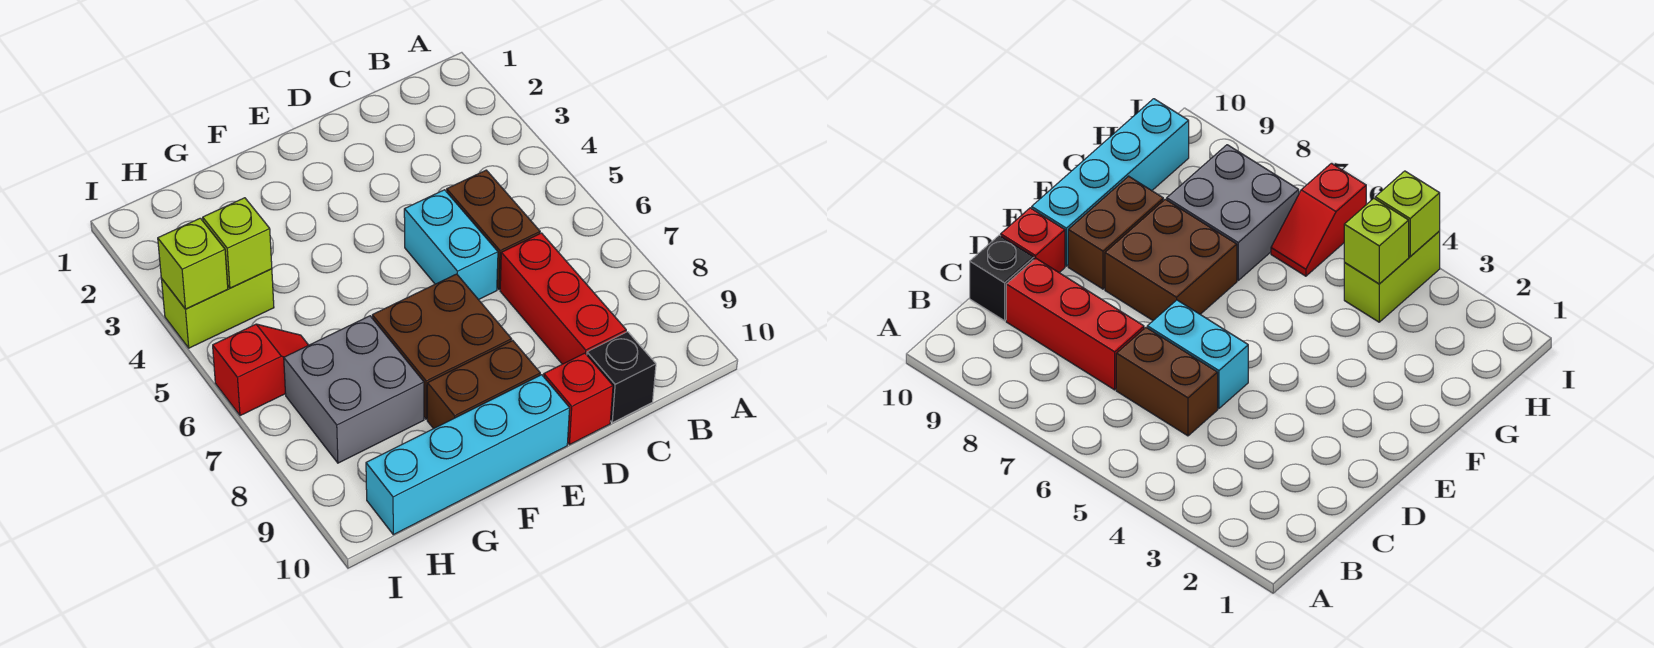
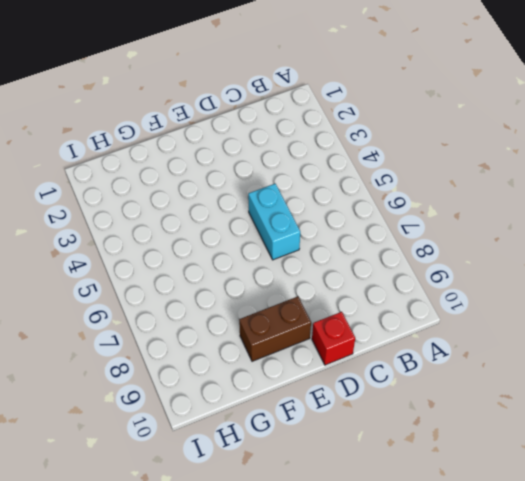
none -> brown 1x2 brick [447,170,540,289]
none -> red 1x3 brick [500,233,626,364]
none -> black 1x1 brick [587,332,656,423]

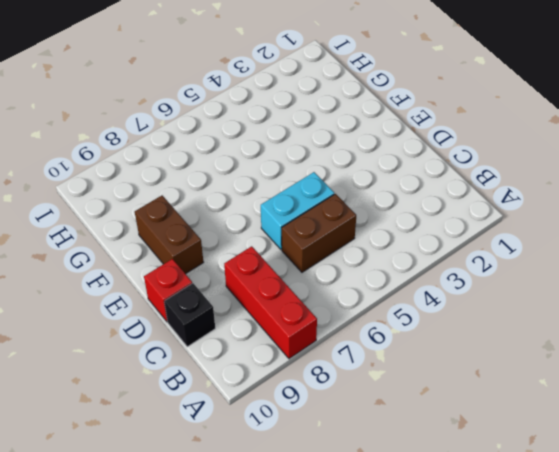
red 1x3 brick [224,246,317,359] -> red 1x3 brick turned to [500,233,626,364]
none -> brown 2x2 brick [372,274,512,419]
none -> cyan 1x4 brick [366,375,570,535]
none -> grey 2x2 brick [284,316,424,463]

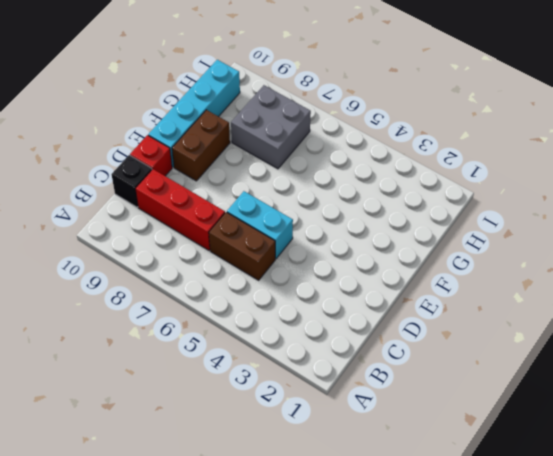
none -> brown 2x2 brick [372,274,512,419]
none -> lime 1x2 brick [161,269,274,348]
none -> red 1x2 slope [213,324,308,416]

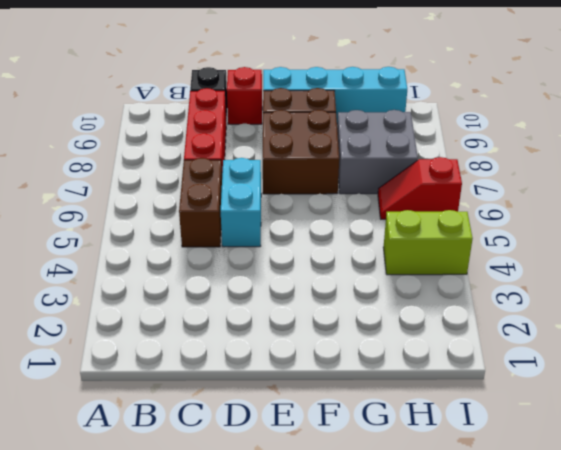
none -> lime 1x1 brick [203,198,272,288]
none -> lime 1x1 brick [158,218,228,309]

